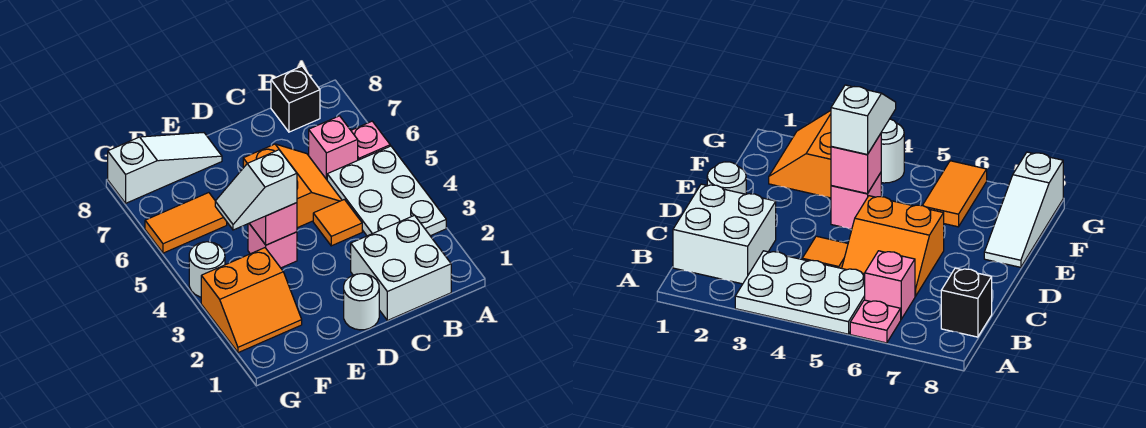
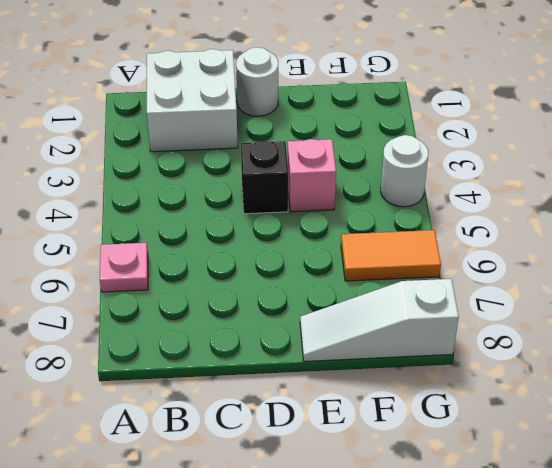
black 1x1 brick [241,141,288,214] -> black 1x1 brick moved to [271,66,320,132]
none -> white 2x3 plate [327,146,446,236]
none -> pink 1x1 brick [309,116,358,180]
none -> orange 1x1 tile [313,199,362,246]

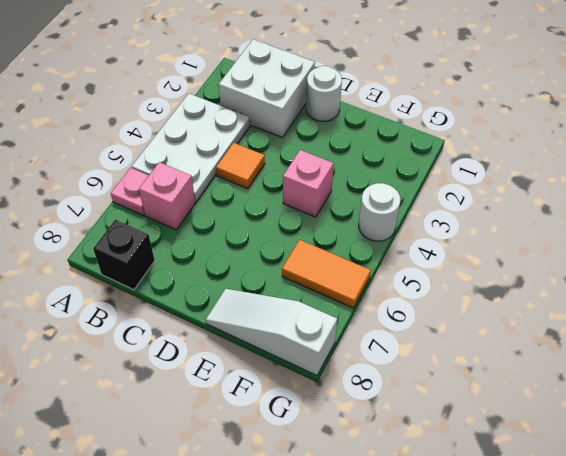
none -> orange 2x2 slope [243,144,342,228]
none -> orange 2x2 slope [201,248,302,353]
none -> pink 1x1 brick [249,203,297,245]

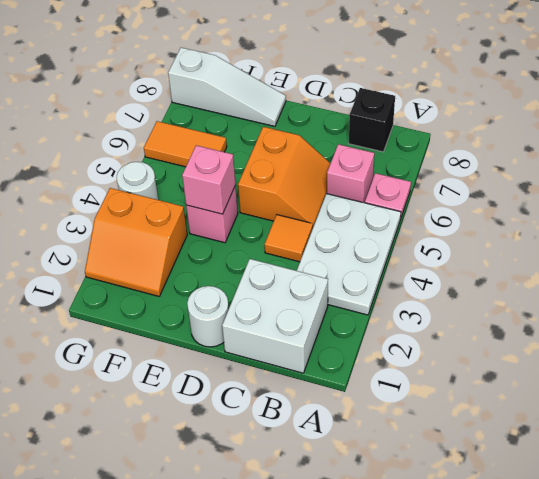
none -> white 1x2 slope [215,150,297,230]

